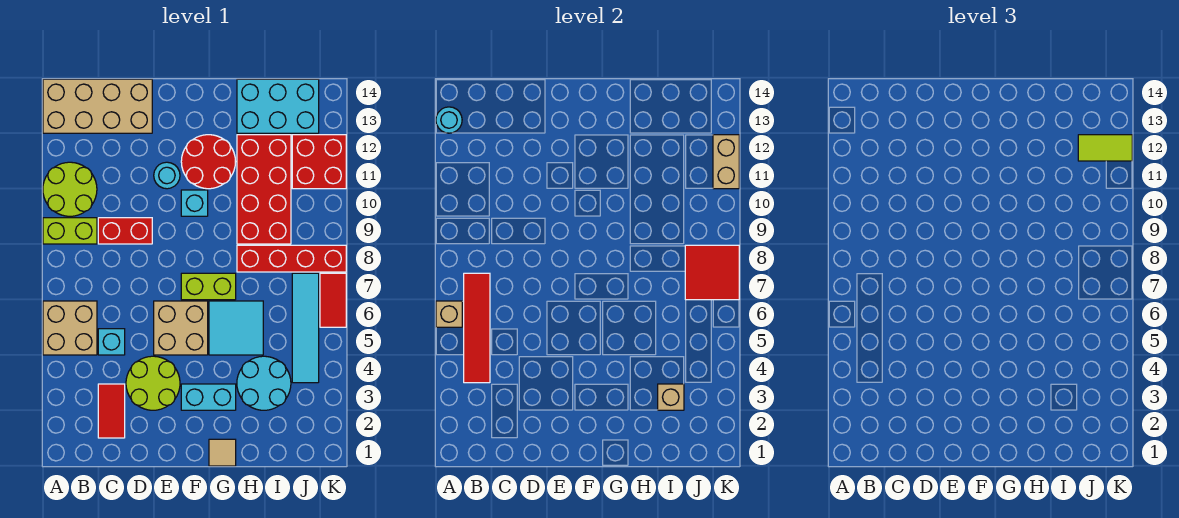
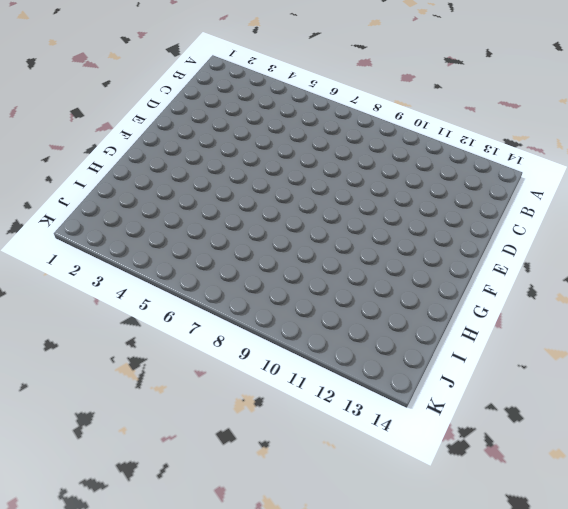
none -> tan 2x2 brick [43,301,97,355]
none -> lime 1x2 brick [43,218,97,244]
none -> lime 2x2 round brick [43,162,97,216]
none -> tan 2x4 brick [43,79,152,133]

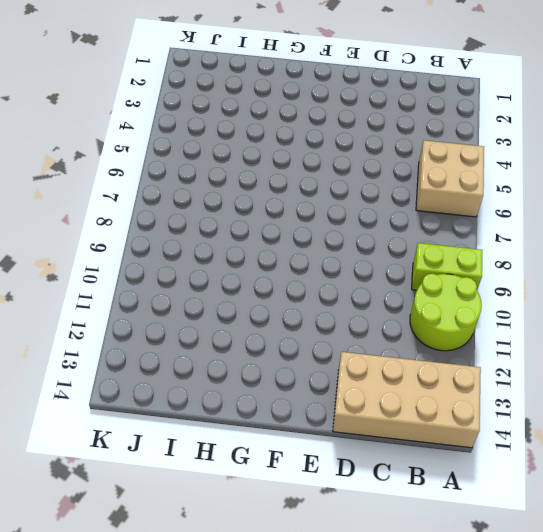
none -> red 1x2 tile [98,384,125,438]
none -> cyan 1x1 brick [98,329,125,355]
none -> red 1x2 brick [98,218,152,244]
none -> lime 2x2 round brick [126,356,180,410]

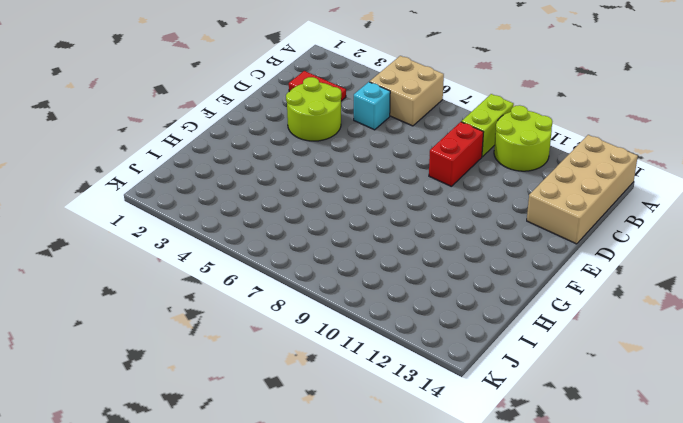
none -> tan 2x2 brick [154,301,208,355]
none -> cyan 1x1 round brick [154,162,180,189]
none -> cyan 1x2 brick [181,384,236,410]
none -> lime 1x2 brick [181,273,236,300]

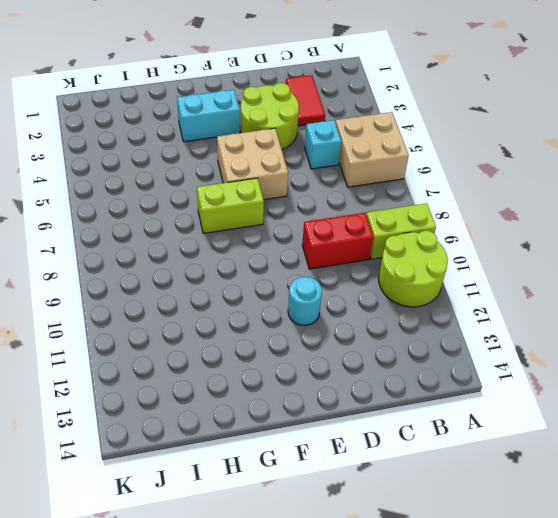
none -> tan 2x4 brick [43,79,152,133]
none -> cyan 1x1 brick [181,190,208,216]
none -> red 2x2 round brick [181,135,236,189]
none -> tan 1x1 tile [209,439,236,466]

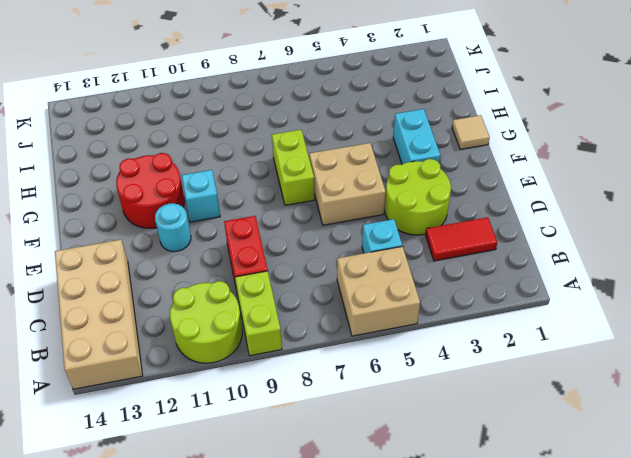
none -> cyan 2x2 tile [209,301,263,355]
none -> cyan 2x2 round brick [237,356,291,410]
none -> red 1x4 brick [237,245,346,272]
none -> red 2x4 brick [237,135,291,244]

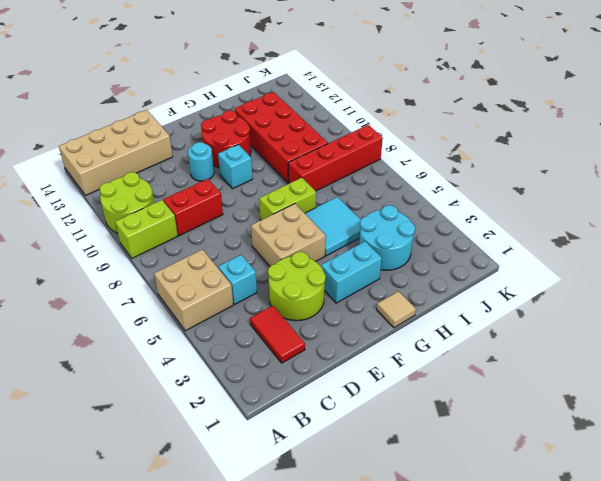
none -> cyan 2x3 brick [237,79,319,133]
none -> cyan 1x4 tile [292,273,319,383]
none -> red 2x2 brick [292,135,346,189]
none -> red 1x2 tile [320,273,346,327]

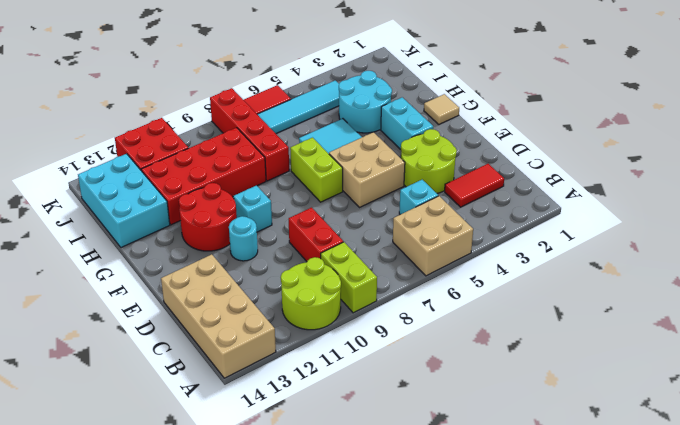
none -> tan 1x1 brick [436,301,462,327]
none -> cyan 1x1 round brick [436,107,462,133]
none -> red 1x4 tile [464,273,490,383]
none -> tan 1x1 brick [658,384,684,410]

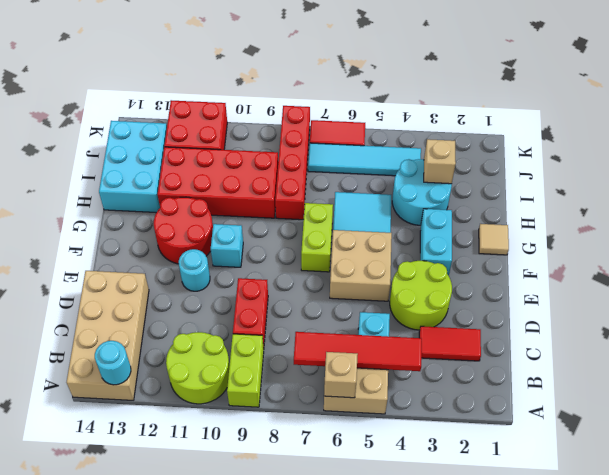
none -> red 2x2 tile [685,245,739,300]
none -> tan 1x2 brick [713,135,739,189]
none -> lime 1x2 tile [1078,135,1132,161]

